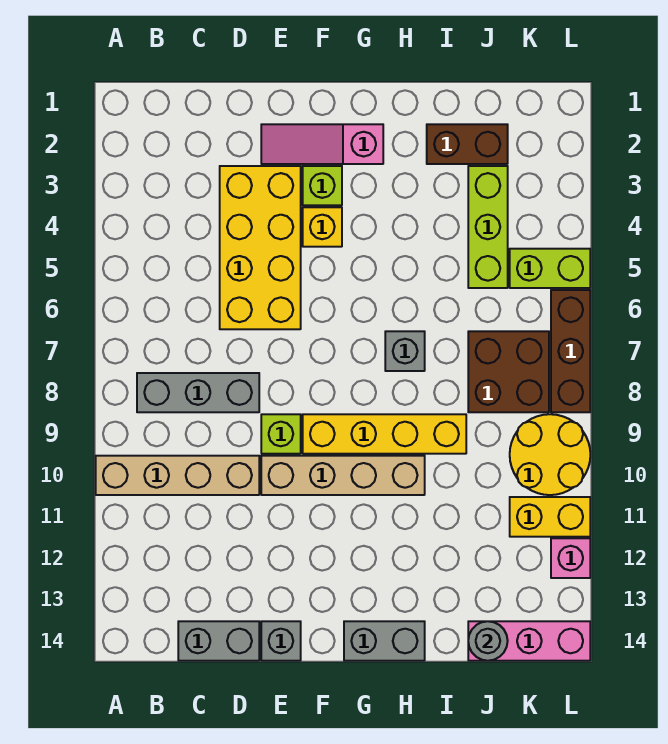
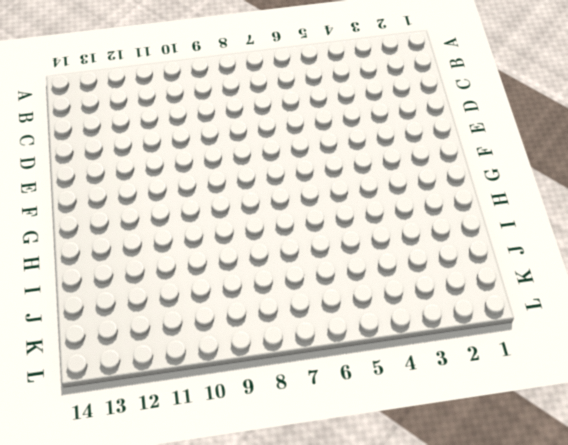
none -> tan 1x4 brick [96,456,259,495]
none -> grey 1x3 brick [137,373,259,412]
none -> grey 1x2 brick [178,621,259,661]

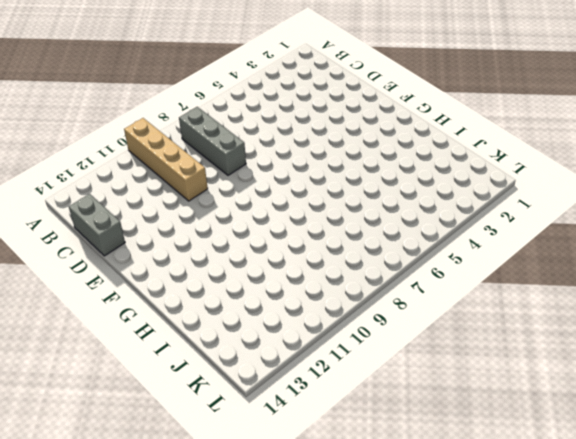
none -> yellow 2x4 brick [220,166,301,329]
none -> pink 1x3 slope [261,124,383,164]
none -> lime 1x1 brick [261,414,301,454]

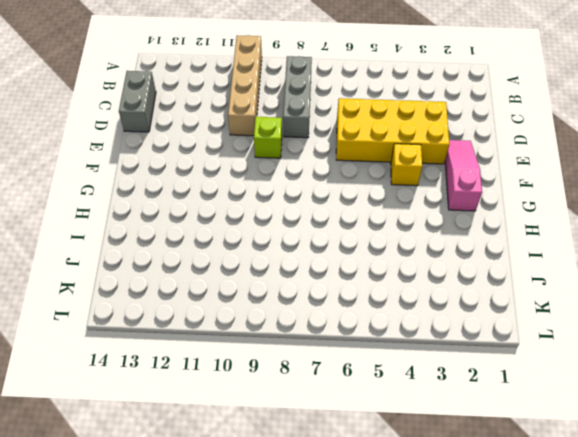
none -> tan 1x4 brick [261,456,425,495]
none -> grey 1x1 brick [261,621,301,661]
none -> lime 1x1 brick [303,166,342,205]

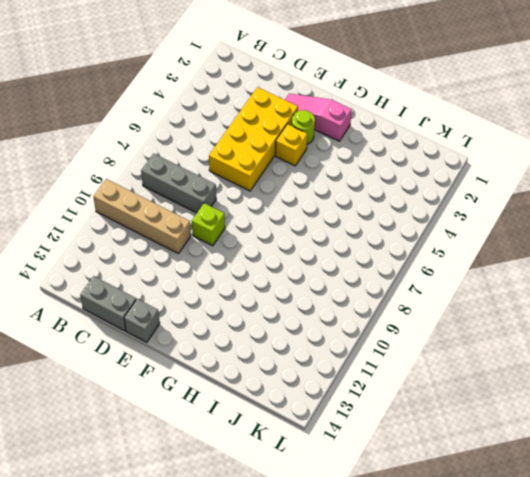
lime 1x1 round brick [292,110,315,144] -> lime 1x1 brick [303,166,342,205]
none -> tan 1x4 brick [261,456,425,495]
none -> yellow 1x4 brick [303,414,466,454]
none -> grey 1x2 brick [344,621,425,661]

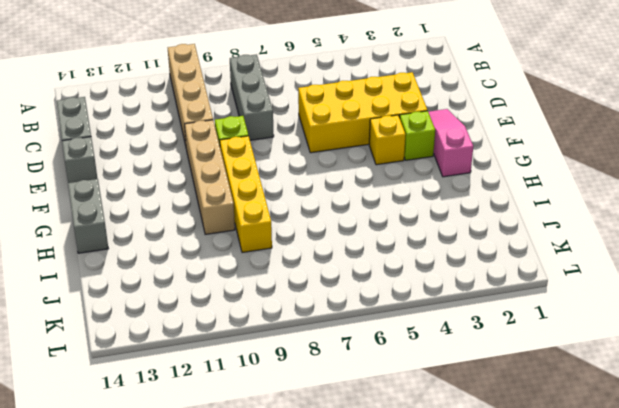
none -> grey 1x1 brick [385,331,425,371]
none -> brown 1x2 brick [427,124,508,164]
none -> lime 1x3 brick [468,166,508,288]

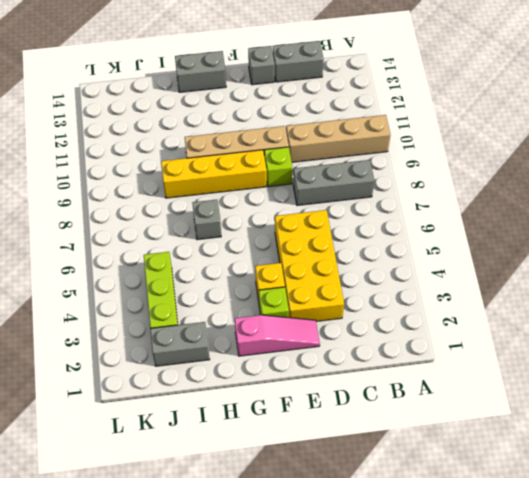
grey 1x2 brick [150,322,210,366] -> brown 1x2 brick [427,124,508,164]
none -> brown 2x2 brick [468,331,549,412]
none -> pink 1x3 brick [468,621,590,661]
none -> lime 1x2 brick [510,249,590,288]

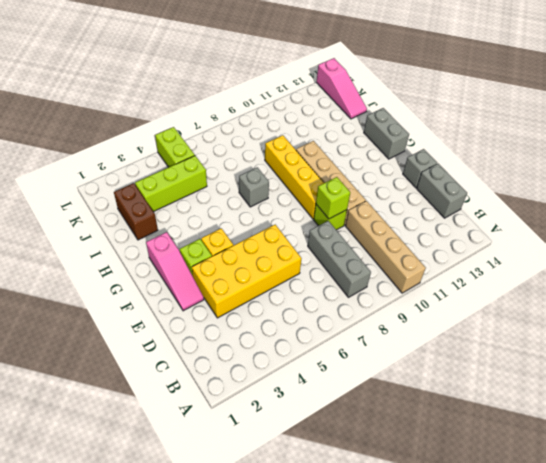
lime 1x1 brick [316,177,350,219] -> none
pink 1x3 slope [316,58,367,119] -> pink 1x3 brick [468,621,590,661]
none -> brown 2x2 brick [468,331,549,412]
none -> yellow 2x2 round brick [510,414,590,495]
none -> yellow 1x2 brick [510,497,590,537]

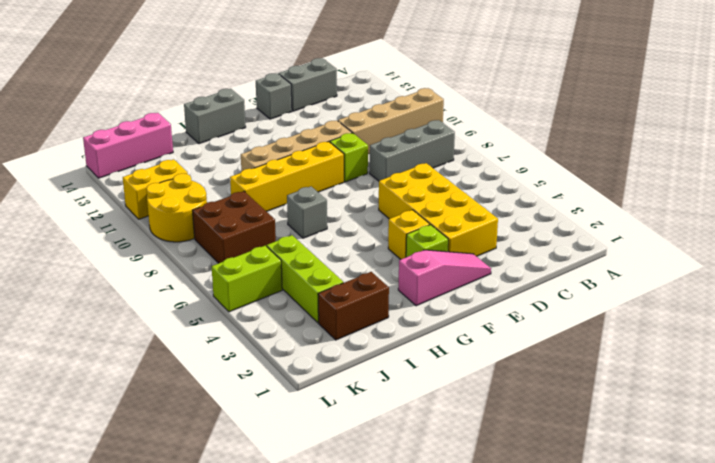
none -> brown 1x3 brick [551,290,590,412]
none -> pink 1x1 brick [551,538,590,578]
none -> grey 1x1 round brick [468,621,508,661]

